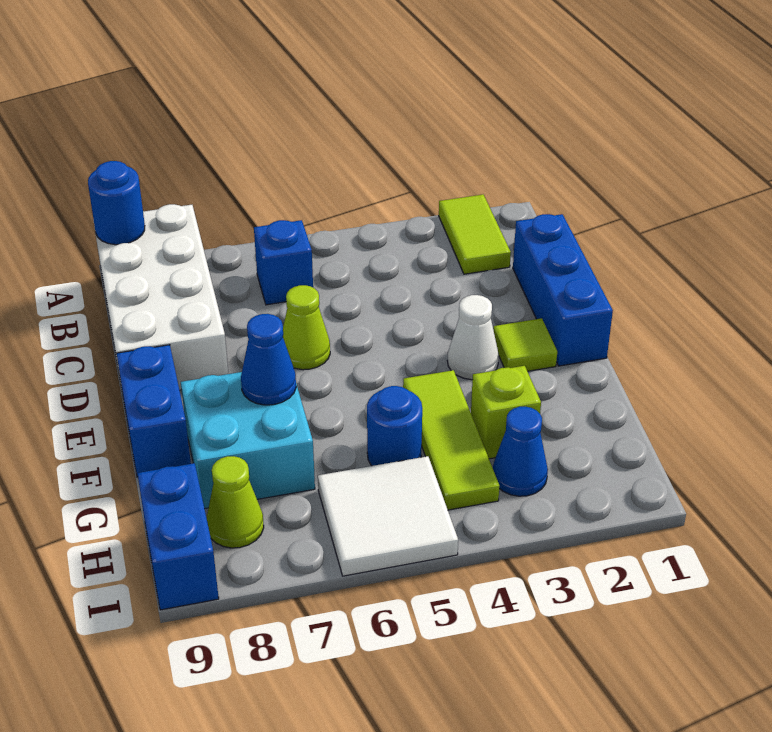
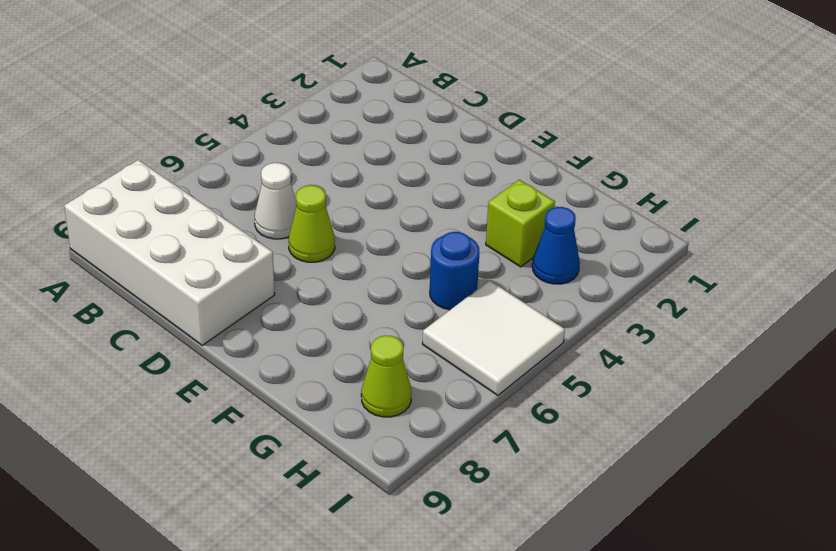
white 1x1 cone [255,163,297,239] -> white 1x1 cone moved to [447,295,499,380]
none -> lime 1x2 tile [439,195,511,274]
none -> blue 1x1 brick [254,220,313,305]
none -> blue 1x3 brick [513,214,613,366]

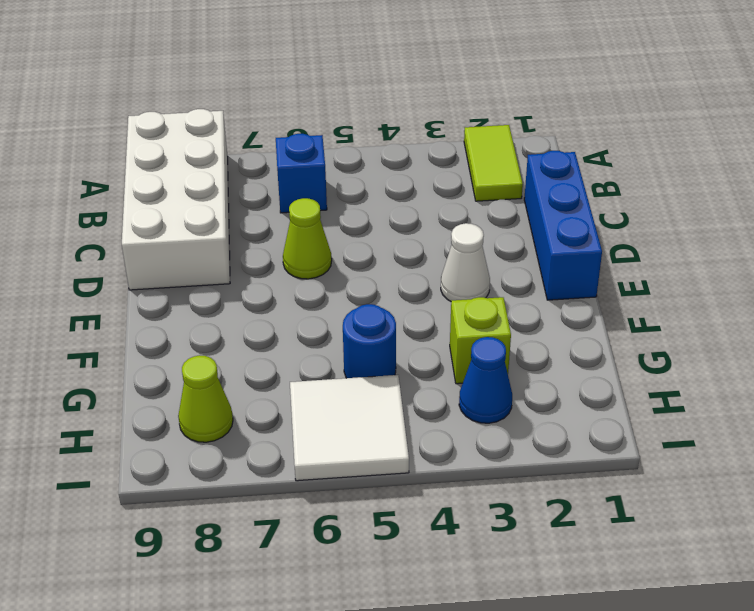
none -> lime 1x1 tile [493,318,557,371]
none -> blue 1x2 brick [117,345,191,477]
none -> lime 1x3 tile [403,370,499,510]

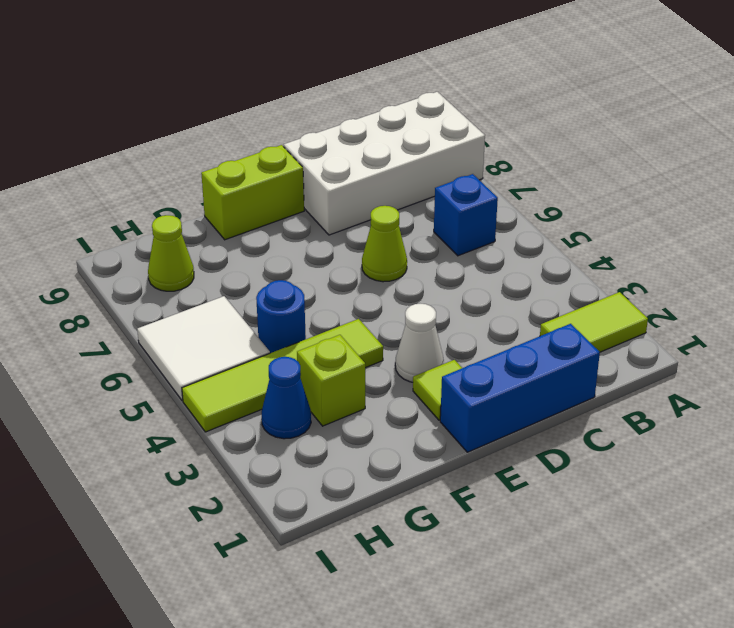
lime 1x2 brick [201,145,304,240] -> blue 1x2 brick [117,345,191,477]
lime 1x4 tile [182,319,383,432] -> lime 1x3 tile [403,370,499,510]
none -> cyan 2x2 brick [181,372,315,509]
none -> blue 1x2 brick [137,463,219,610]
none -> blue 1x1 round brick [88,161,145,245]

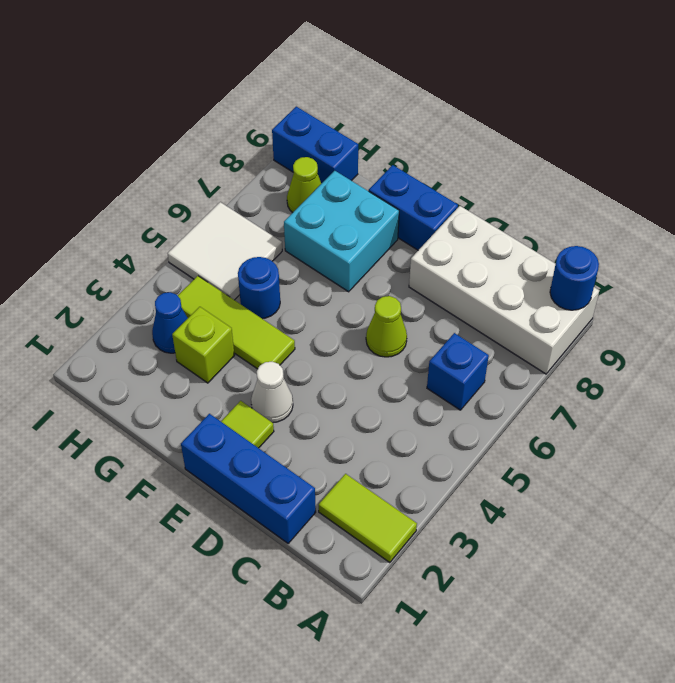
none -> blue 1x1 cone [241,314,296,405]

